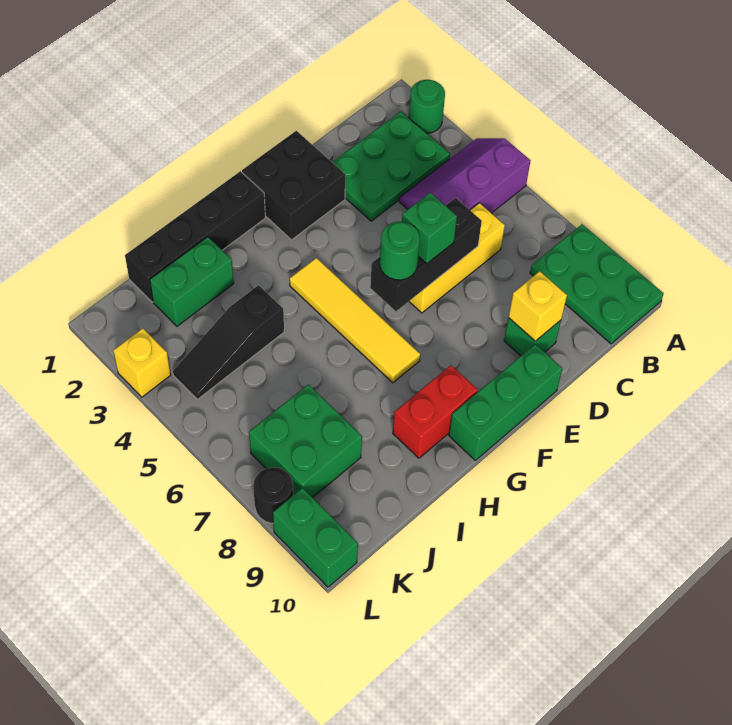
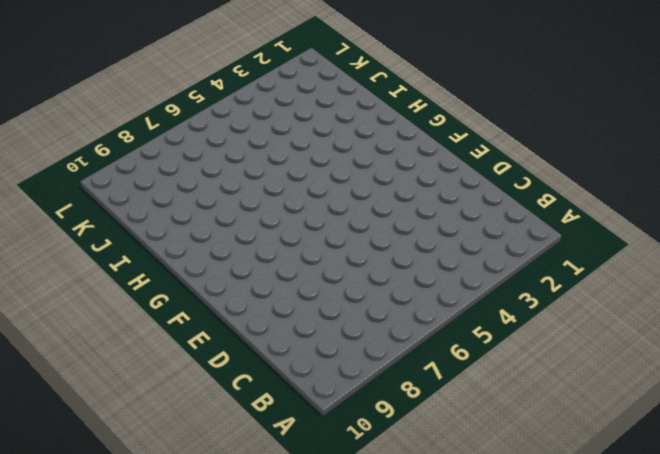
none -> green 1x1 round brick [409,80,445,133]
none -> purple 2x3 slope [399,138,531,213]
none -> green 2x3 plate [530,224,664,344]

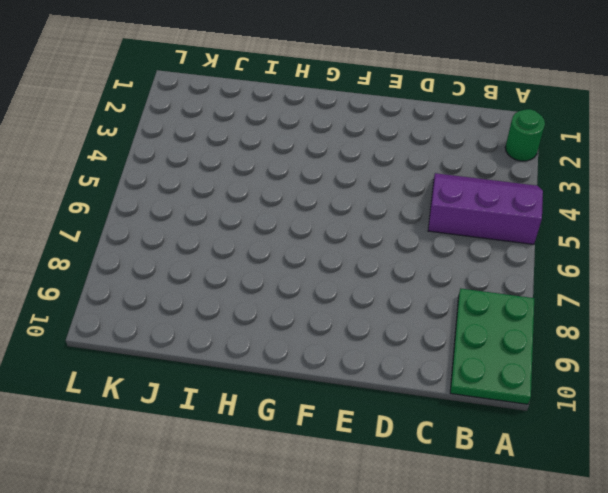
none -> green 2x3 plate [332,112,450,221]
none -> yellow 1x3 brick [409,203,505,313]
none -> green 1x1 brick [504,318,561,356]

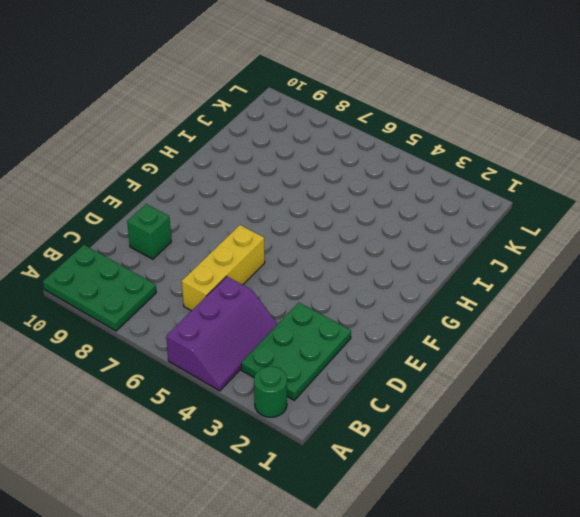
none -> black 2x2 brick [242,131,345,240]
none -> green 1x3 brick [449,344,562,460]
none -> black 1x4 brick [125,171,265,302]

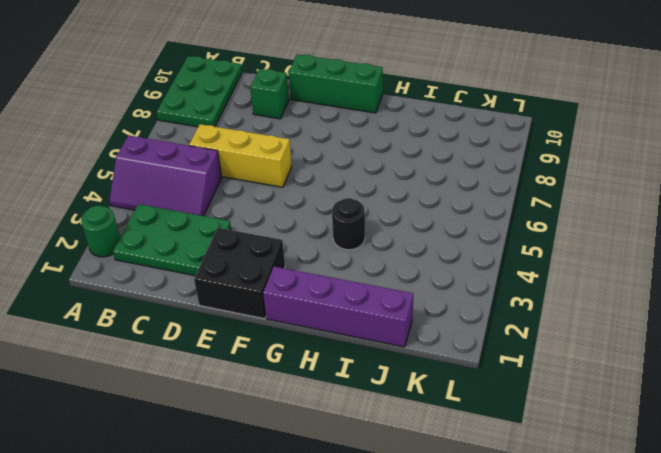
purple 1x4 brick [263,267,413,347] -> black 1x4 brick [125,171,265,302]
black 1x1 round brick [332,198,365,250] -> black 1x1 round brick moved to [253,467,293,523]
none -> yellow 1x4 tile [290,258,420,383]
none -> red 1x2 brick [393,365,478,458]
none -> green 1x2 brick [150,237,234,326]

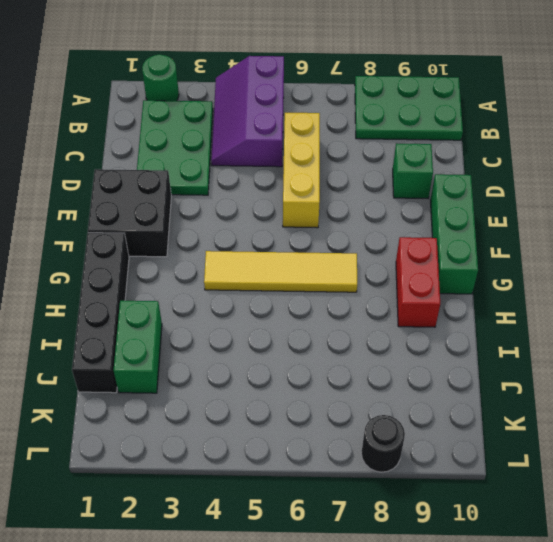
none -> black 1x3 slope [173,285,284,399]
none -> green 2x2 brick [249,384,362,498]
none -> yellow 1x1 brick [113,328,171,397]

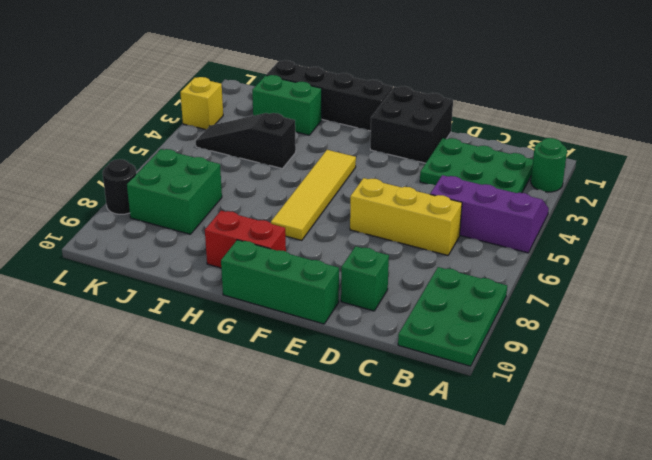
none -> green 1x2 brick [273,488,358,587]
none -> black 1x3 brick [370,198,482,311]
none -> yellow 1x1 brick [509,271,567,341]

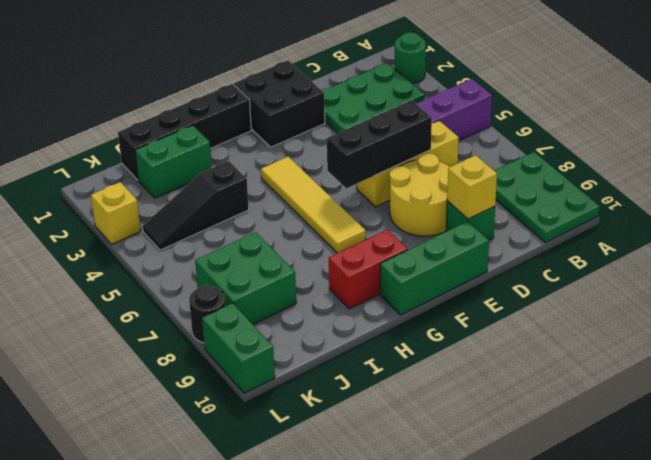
yellow 2x2 round brick [389,153,449,236] -> none
none -> green 1x1 brick [402,192,457,264]
none -> green 1x1 round brick [380,222,420,280]

